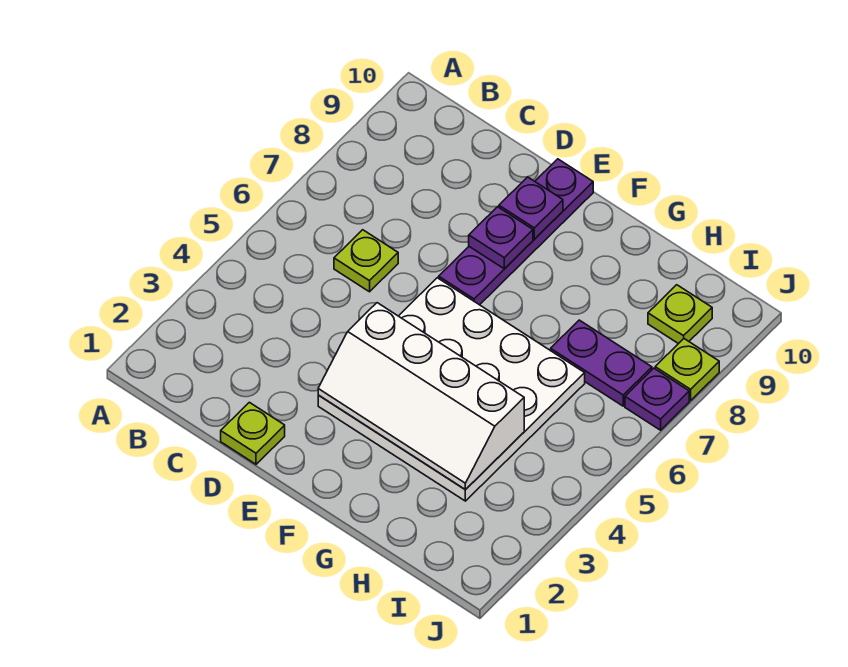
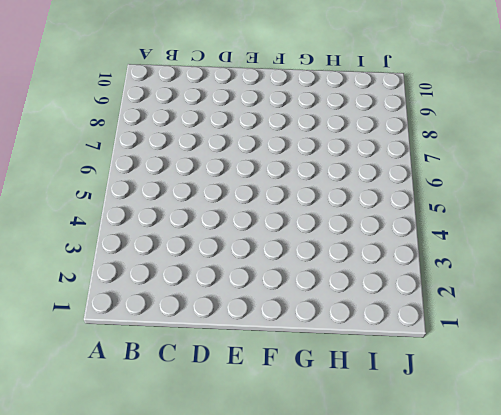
none -> lime 1x1 plate [334,230,398,292]
none -> lime 1x1 plate [221,402,285,464]

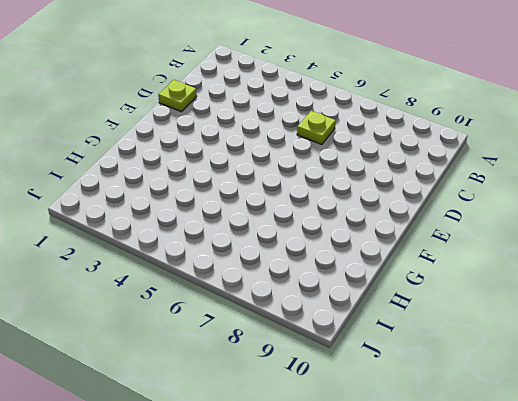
none -> white 4x4 plate [318,278,585,501]
none -> purple 1x4 plate [439,159,593,305]

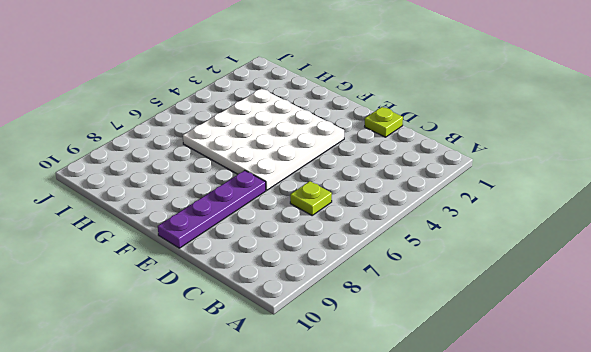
none -> purple 1x2 plate [551,320,652,406]
none -> lime 1x1 plate [648,285,712,344]

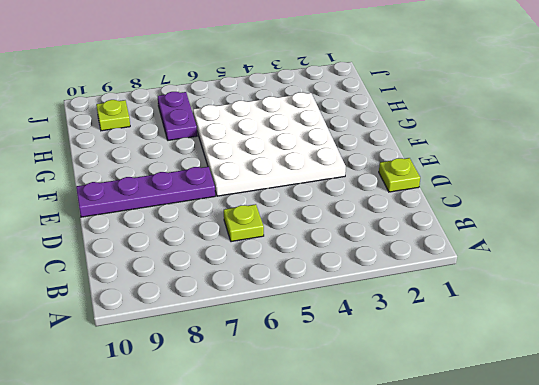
none -> purple 1x1 plate [625,368,689,430]
none -> lime 1x1 plate [655,339,719,400]

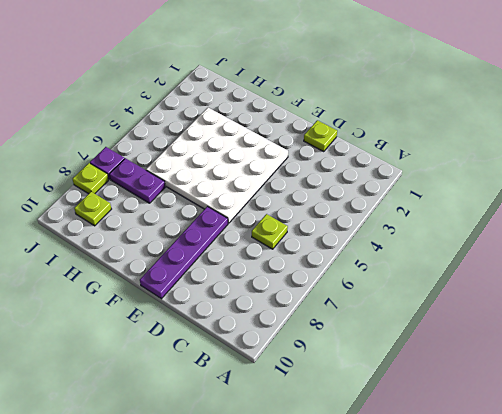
none -> white 2x4 slope [318,303,524,490]
none -> purple 1x1 plate [469,207,533,269]

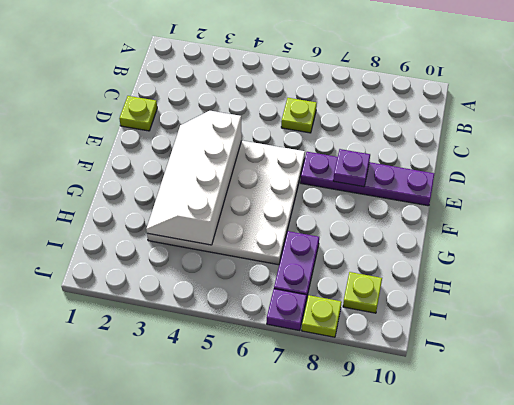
none -> purple 1x1 plate [499,177,563,239]

